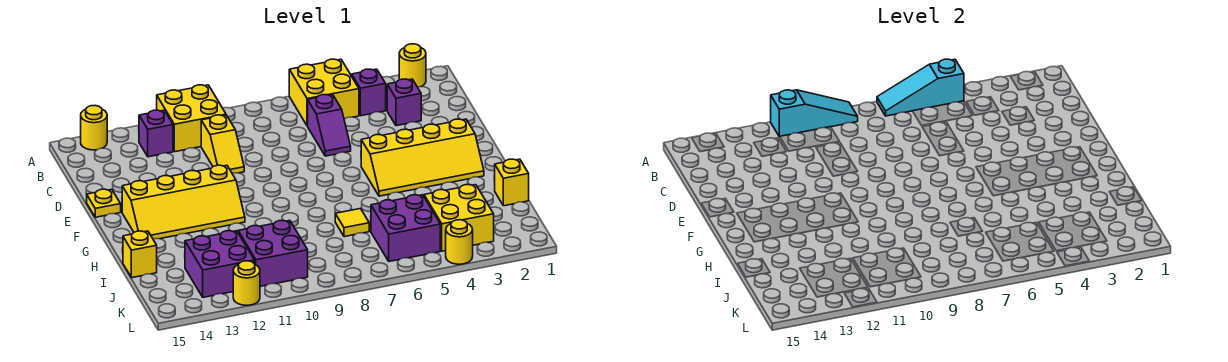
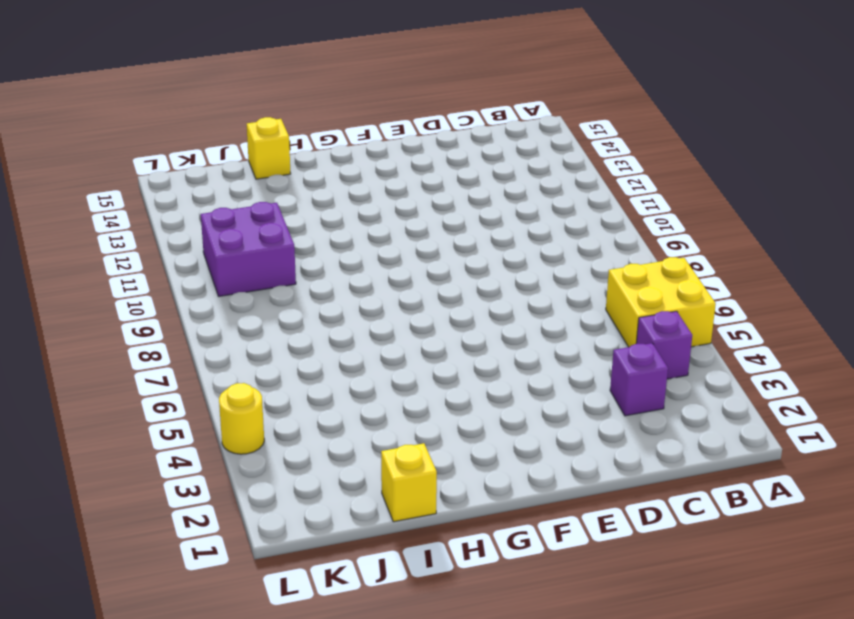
none -> yellow 1x1 round brick [399,44,426,87]
none -> yellow 2x2 brick [157,85,226,152]
none -> yellow 1x1 round brick [81,105,107,150]

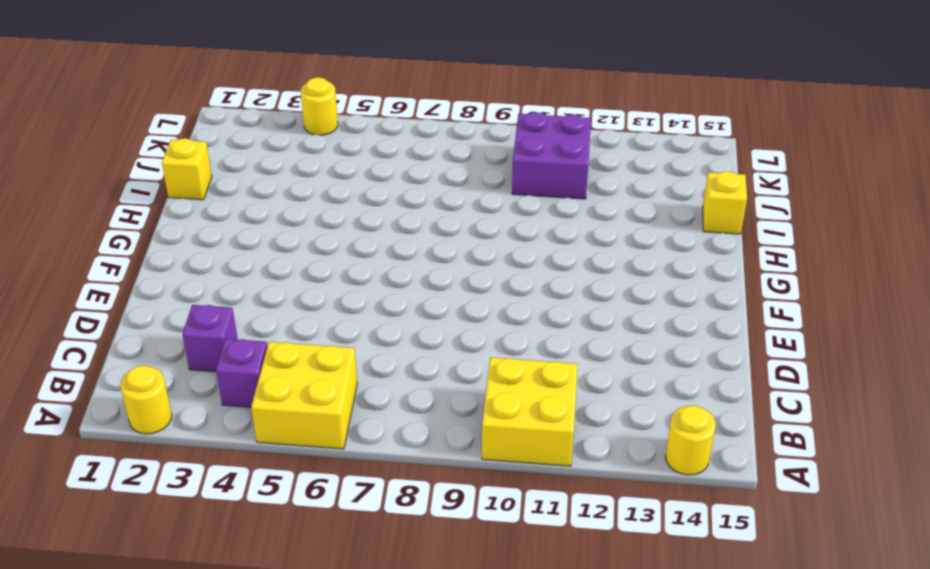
none -> purple 1x1 brick [139,110,173,157]
none -> purple 1x2 slope [308,95,351,156]
none -> yellow 1x2 slope [201,115,244,174]

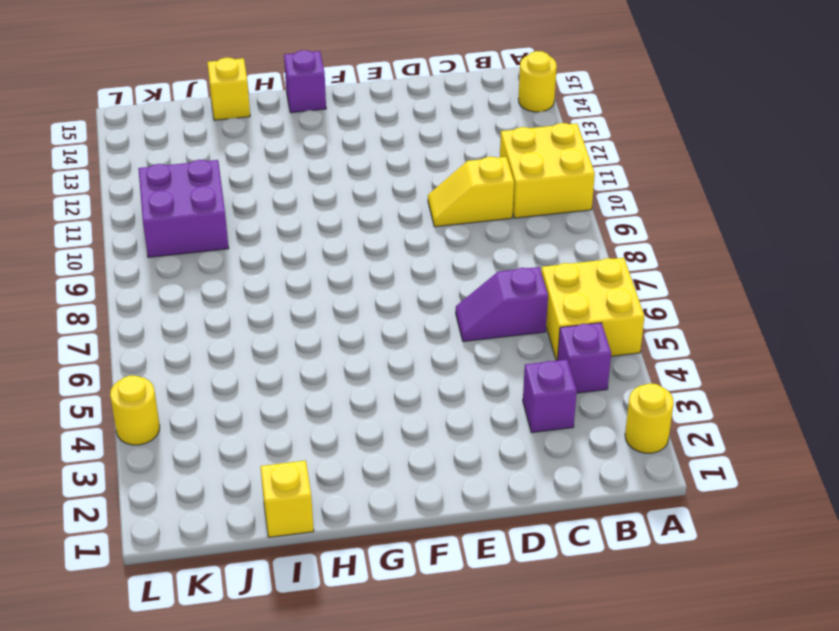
purple 1x1 brick [284,50,326,113] -> purple 1x1 brick moved to [139,110,173,157]
none -> yellow 1x1 plate [87,189,121,217]
none -> yellow 2x4 slope [361,119,484,196]
none -> yellow 2x4 slope [122,165,245,239]

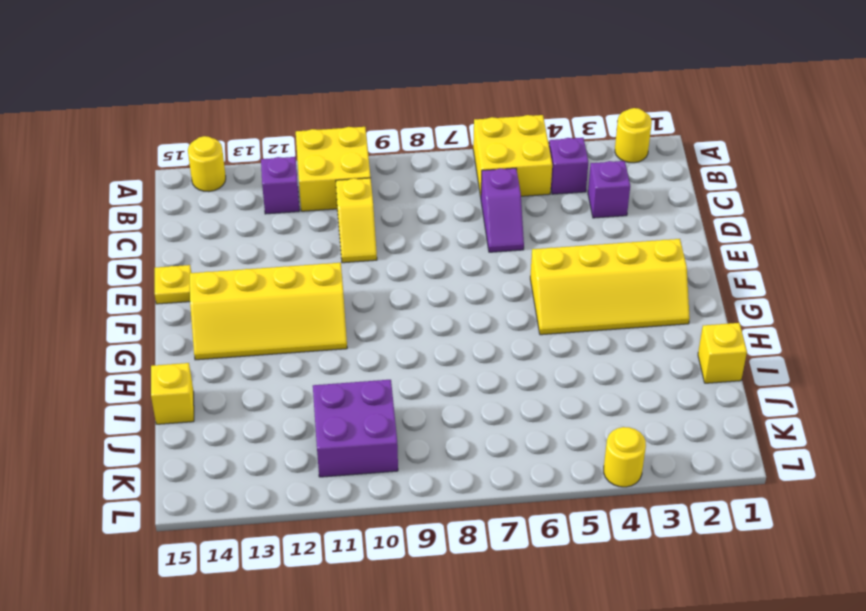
none -> yellow 1x1 tile [335,209,369,237]
none -> yellow 2x2 brick [424,185,494,251]
none -> purple 2x2 brick [371,195,440,261]

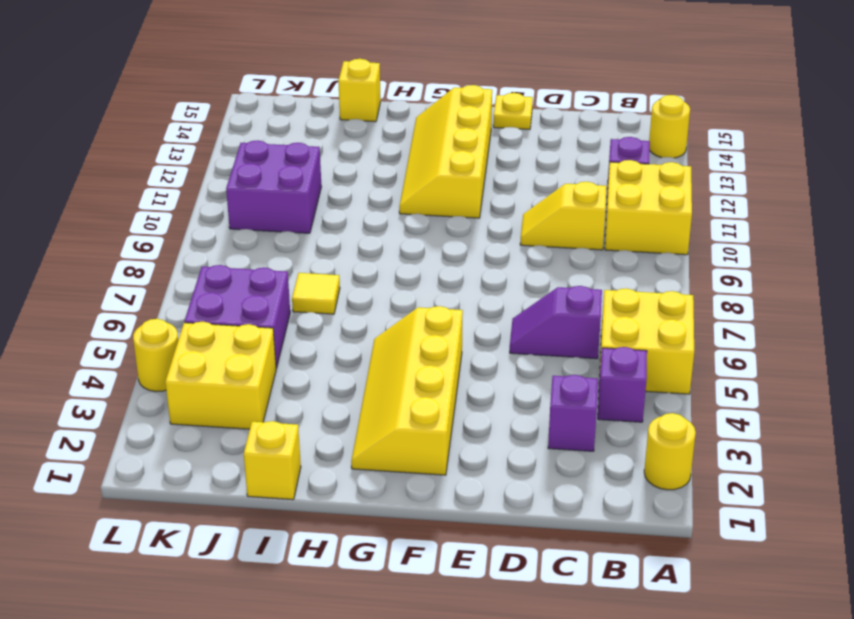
none -> purple 2x2 brick [185,231,255,297]
none -> yellow 1x1 round brick [233,261,260,305]
none -> cyan 1x3 slope [877,59,964,116]

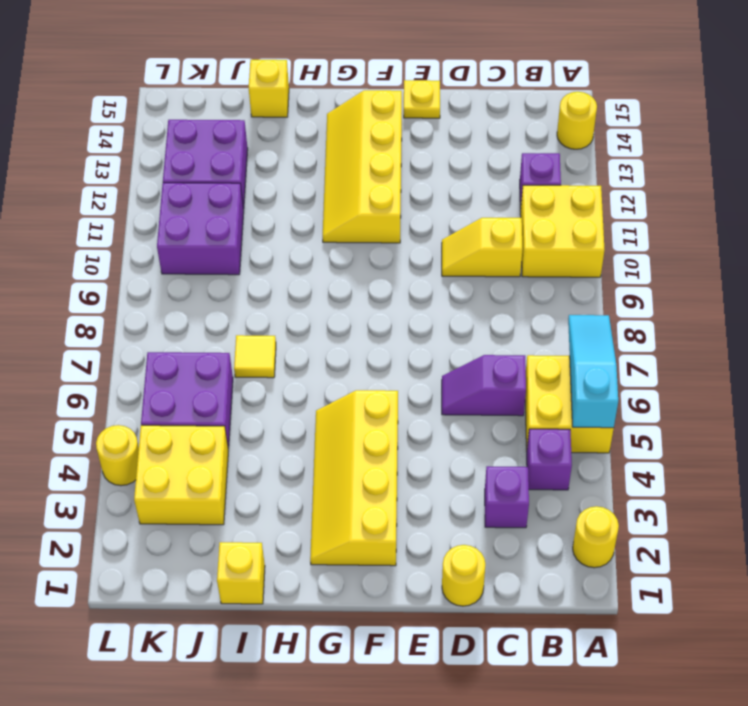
yellow 1x1 round brick [442,545,486,606] -> yellow 1x1 round brick moved to [233,261,260,305]
none -> cyan 1x3 slope [771,90,858,137]

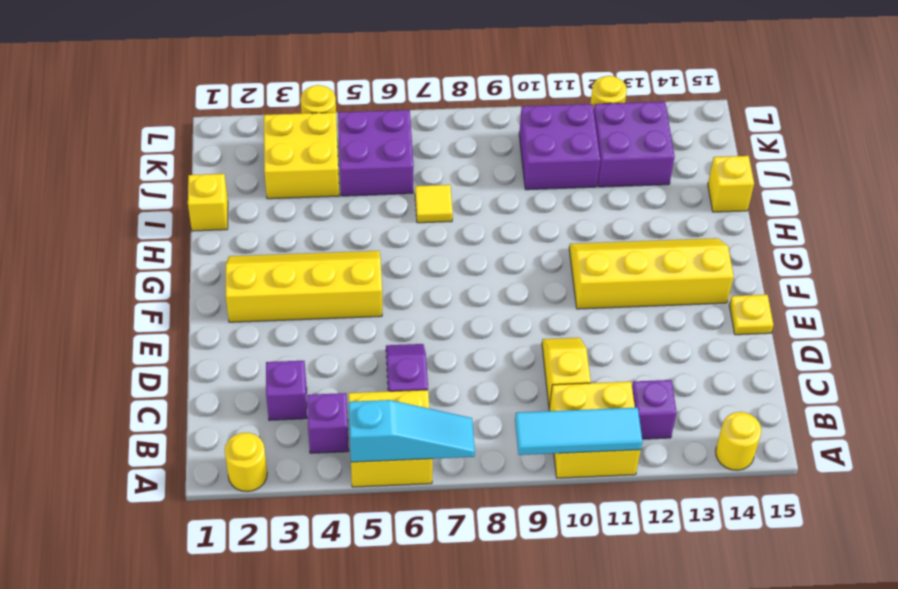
cyan 1x3 tile [515,408,642,455] -> cyan 1x3 slope [771,90,858,137]

